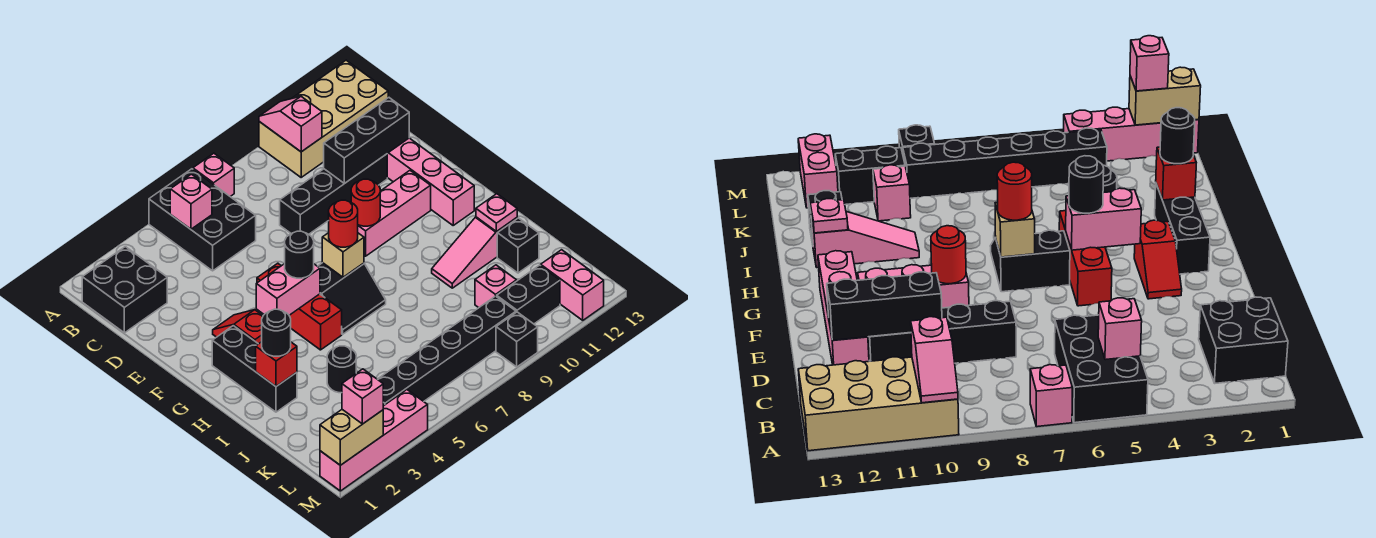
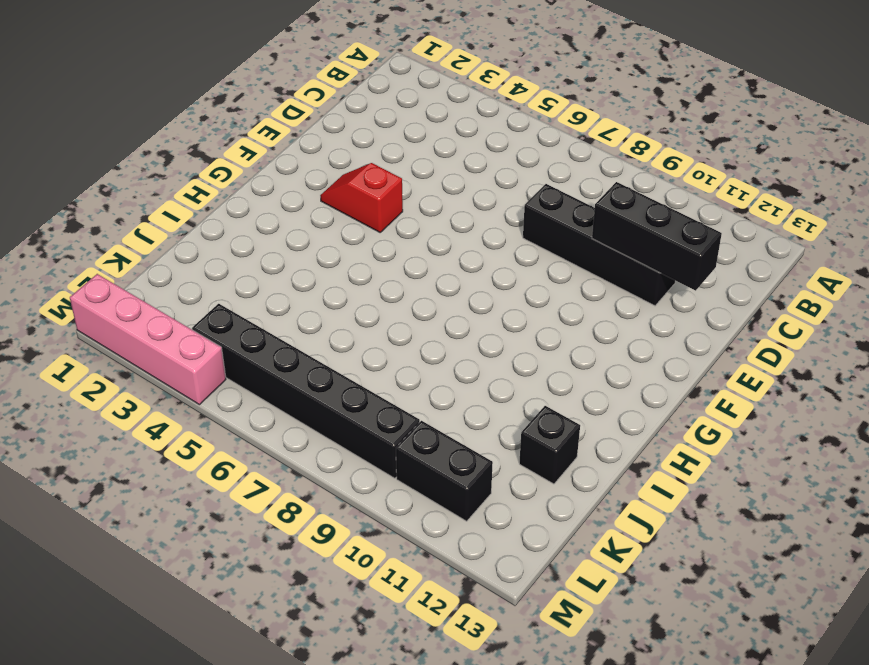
red 1x2 slope [320,163,403,232] -> red 1x2 slope turned to [213,310,263,344]
none -> black 2x3 brick [149,169,256,271]
none -> pink 1x1 brick [193,153,234,196]
none -> tan 2x4 brick [259,60,388,177]
none -> black 2x2 brick [82,247,167,333]

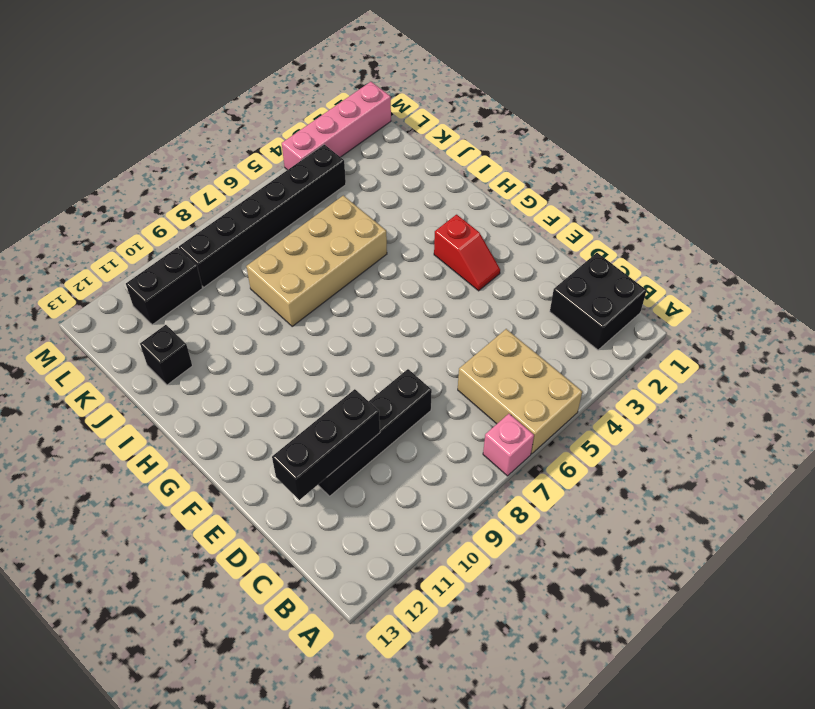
tan 2x3 brick [458,329,582,454] -> black 2x3 brick [149,169,256,271]
tan 2x4 brick [246,195,387,326] -> tan 2x4 brick moved to [259,60,388,177]
none -> pink 1x4 brick [387,138,474,225]
none -> red 1x3 brick [257,263,342,350]
none -> pink 1x3 brick [358,171,431,256]
none -> black 1x3 brick [212,326,297,412]

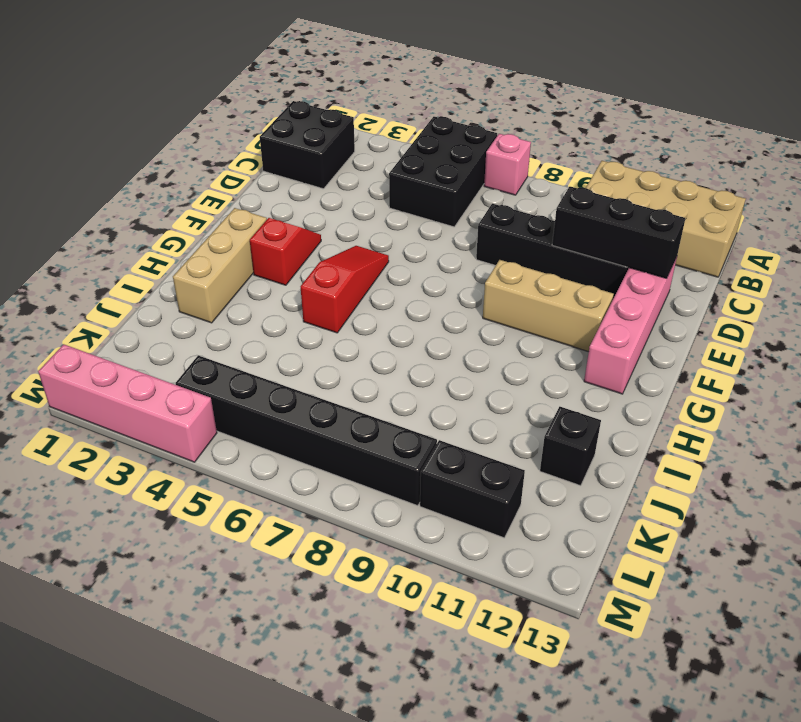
red 1x3 slope [301,246,389,333] -> red 1x3 brick [257,263,342,350]
tan 1x3 brick [483,260,614,352] -> pink 1x3 brick [358,171,431,256]
tan 1x3 brick [173,208,267,323] -> black 1x3 brick [212,326,297,412]
none -> black 2x2 slope [318,263,386,334]
none -> pink 1x3 slope [432,217,517,288]
none -> black 1x1 round brick [327,346,356,393]
none -> pink 1x1 brick [475,265,517,308]

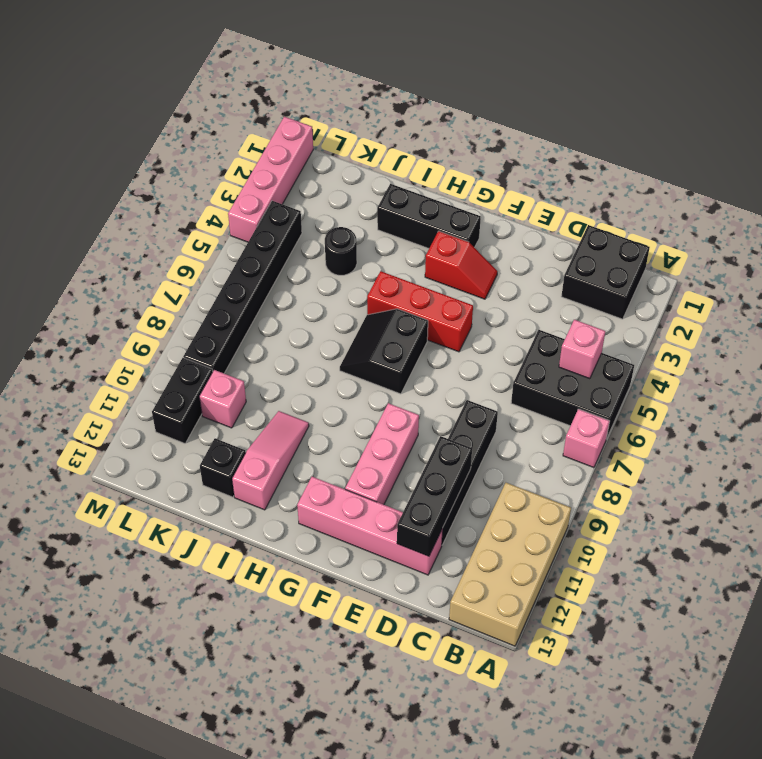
none -> pink 1x2 brick [541,250,604,320]
none -> black 1x1 brick [496,312,538,367]
none -> pink 1x2 slope [259,96,322,152]
none -> red 1x1 round brick [351,179,380,226]

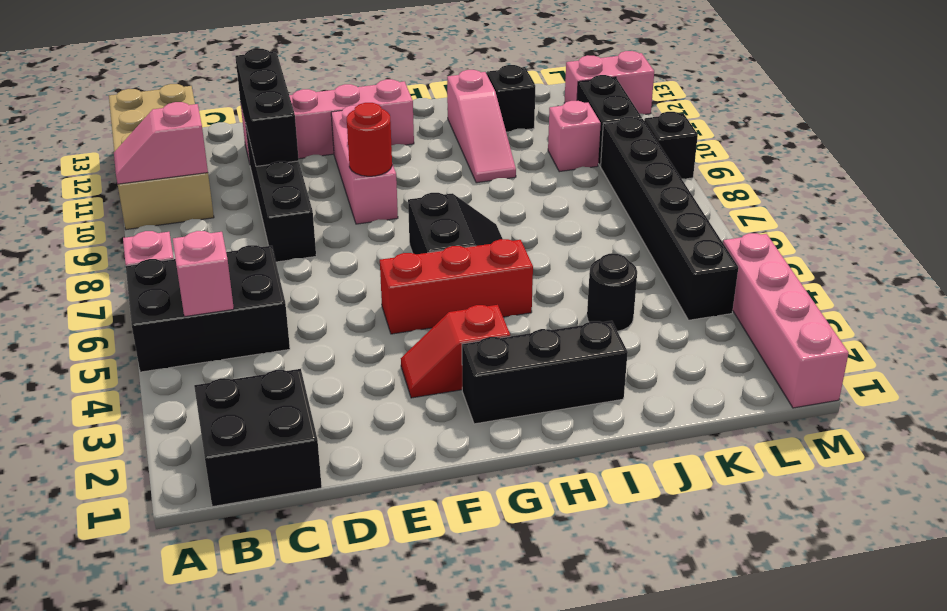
none -> pink 1x2 brick [256,264,320,315]
none -> tan 1x1 brick [322,233,364,277]
none -> red 1x1 brick [256,342,297,386]
none -> pink 1x1 plate [476,194,517,231]

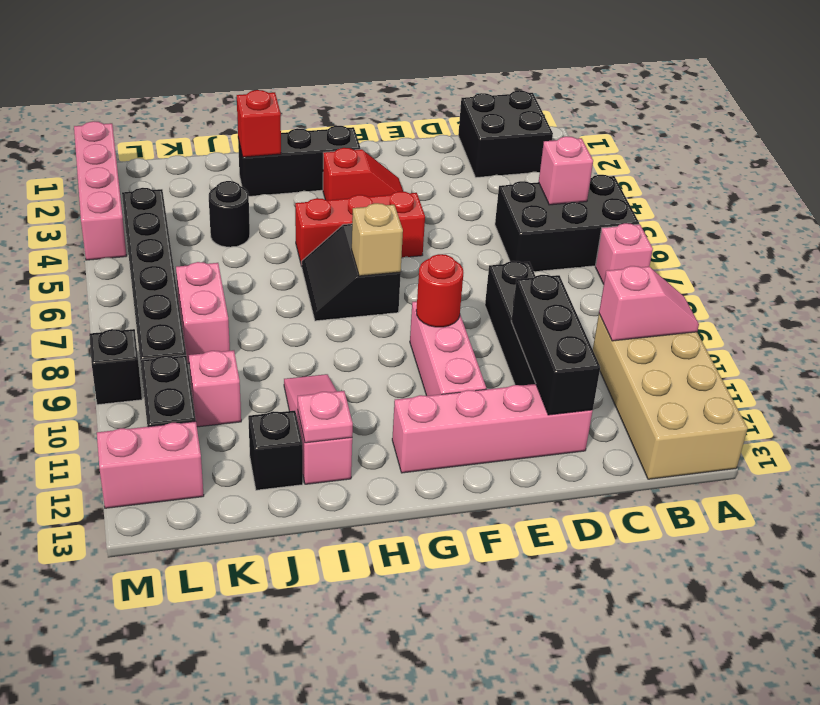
pink 1x2 brick [176,262,230,364] -> pink 1x2 brick moved to [256,264,320,315]
none -> tan 1x2 brick [320,410,383,465]
none -> black 1x1 round brick [285,231,314,278]
none -> red 1x1 round brick [329,200,358,247]
none -> black 1x1 round brick [262,309,291,356]

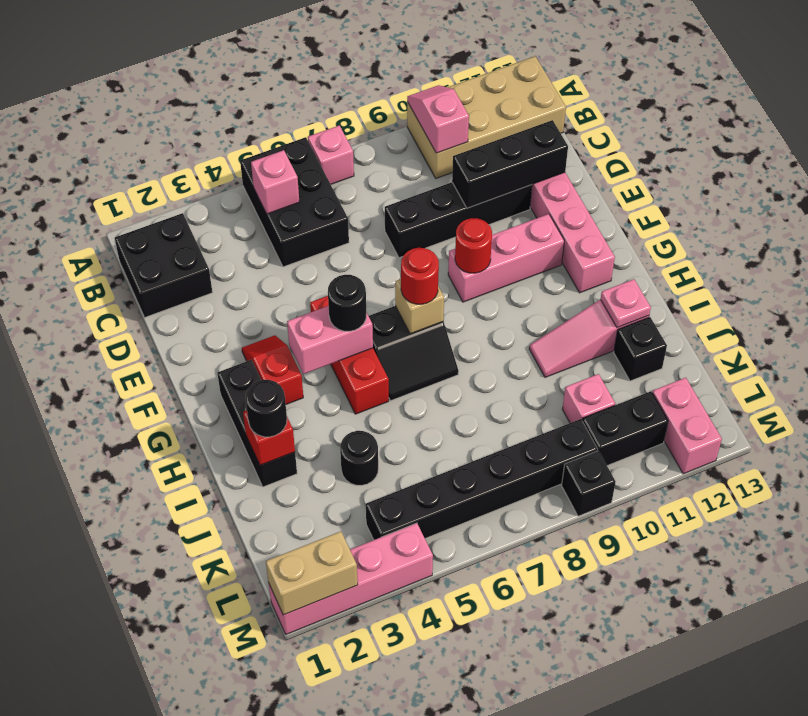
none -> pink 1x1 brick [342,369,383,424]

